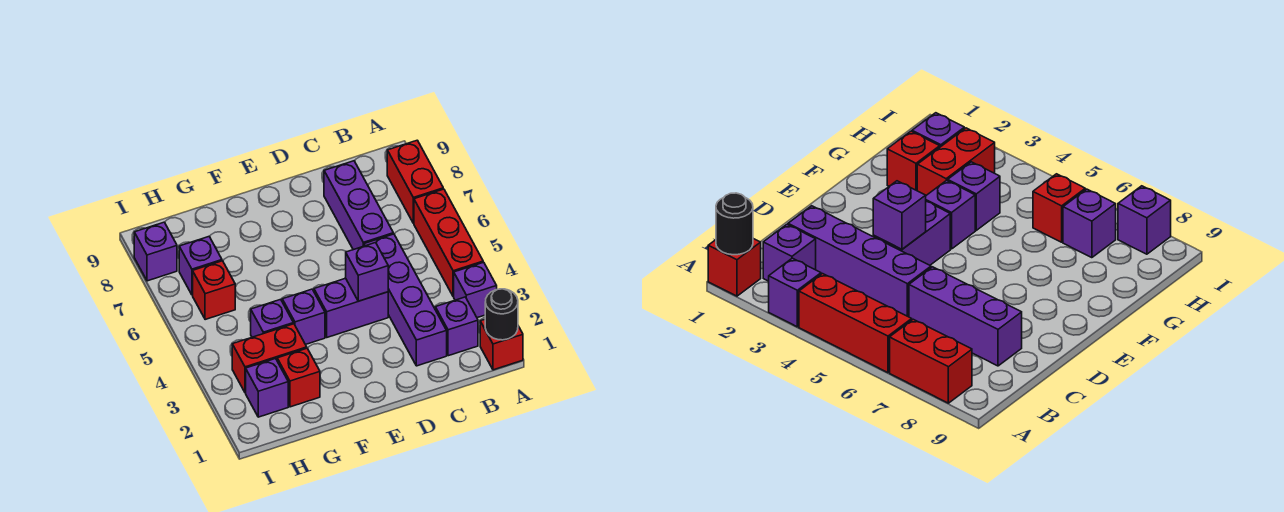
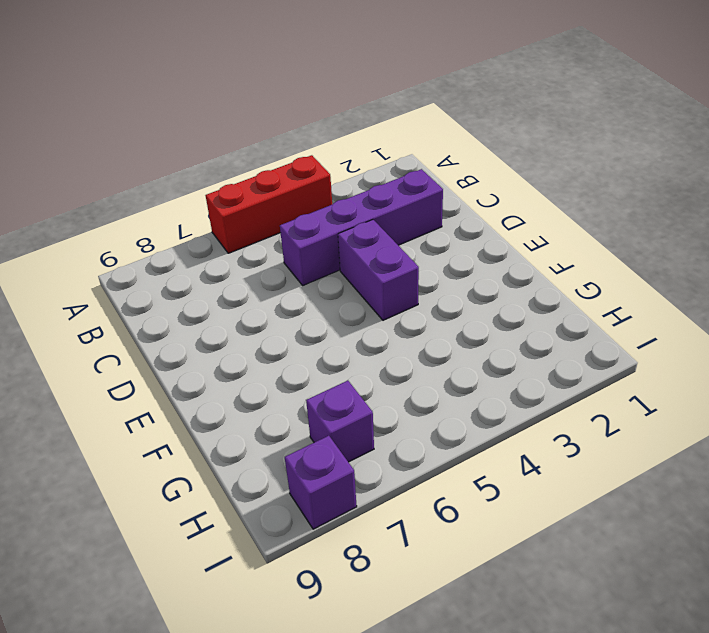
none -> red 1x1 brick [480,320,523,370]
none -> purple 1x1 brick [454,262,497,318]
none -> red 1x2 brick [387,140,443,223]

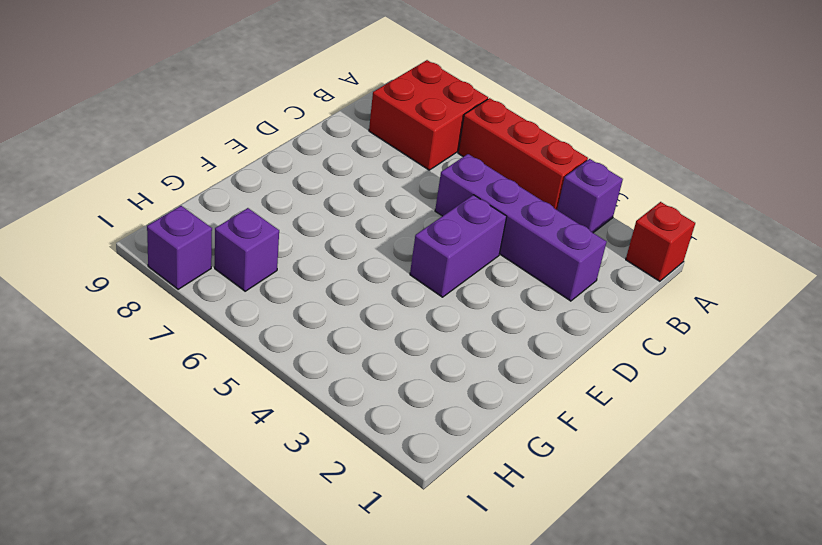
red 2x2 brick [369,60,488,170] -> red 1x2 brick [387,140,443,223]
none -> purple 1x1 brick [435,297,478,356]
none -> purple 1x3 brick [324,161,393,250]
none -> purple 1x1 brick [282,289,325,344]

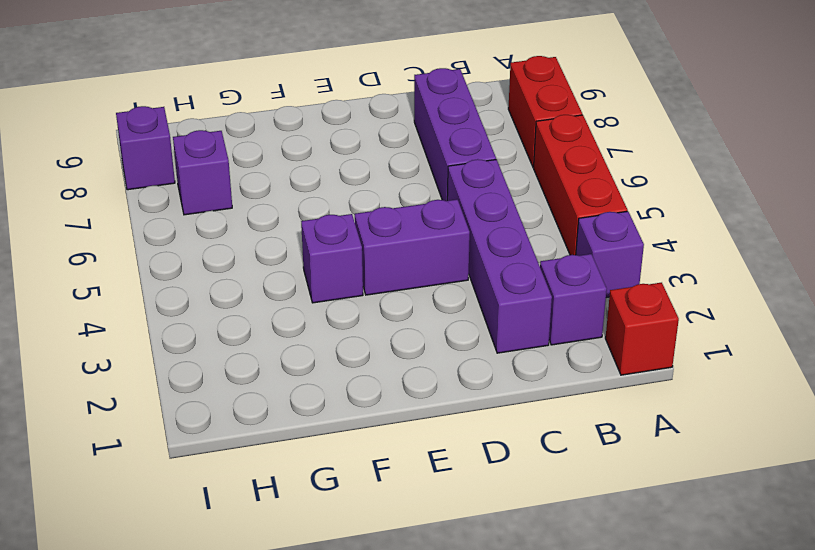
none -> red 1x1 brick [277,348,320,407]
none -> red 1x2 brick [232,324,307,393]
none -> purple 1x1 brick [251,299,293,337]

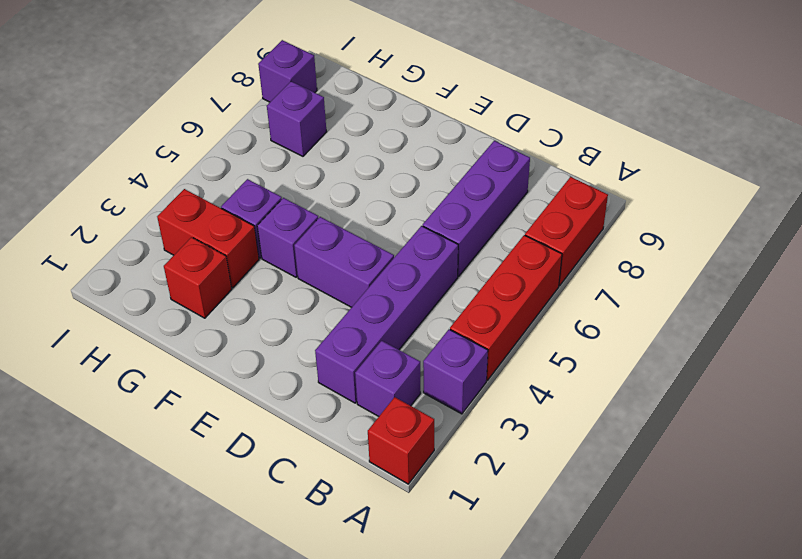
none -> purple 1x1 brick [246,359,288,417]
none -> red 1x1 brick [193,261,235,320]
none -> black 1x1 round brick [485,289,518,340]

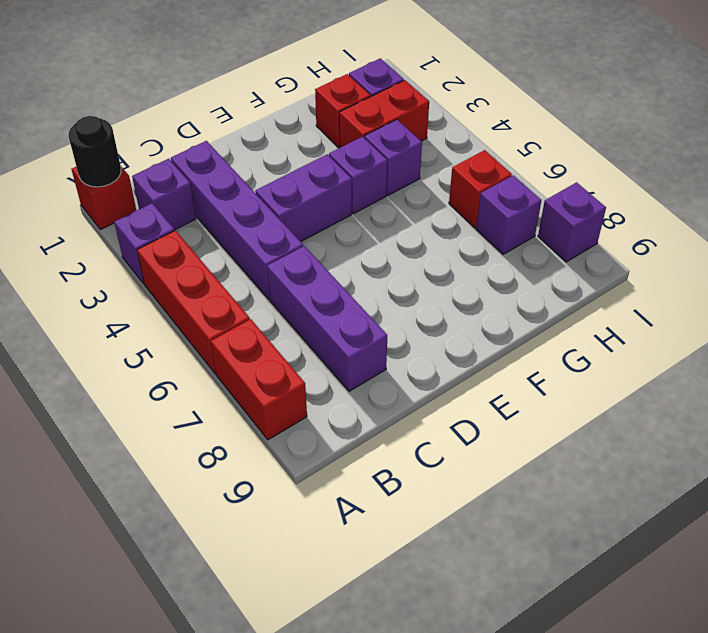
none -> purple 1x1 brick [346,243,388,301]

